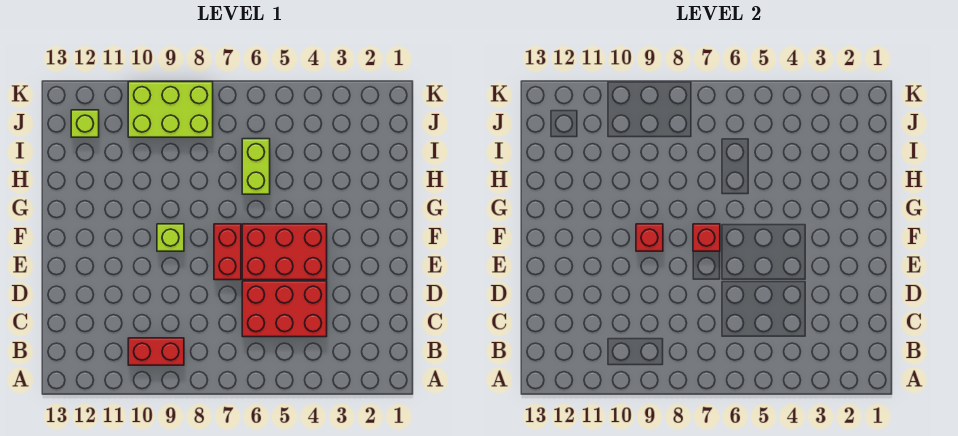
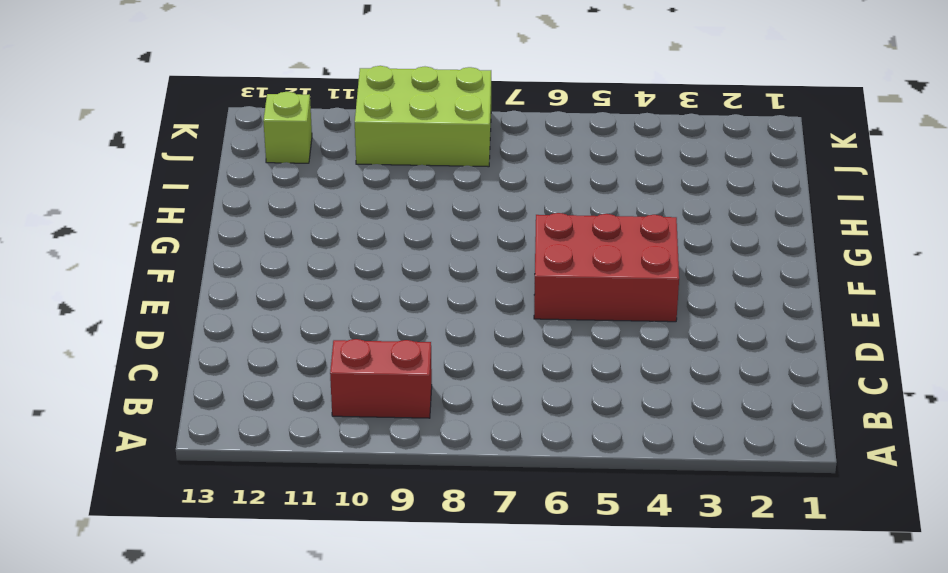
none -> red 2x3 brick [242,281,327,337]
none -> red 1x2 brick [214,224,241,280]

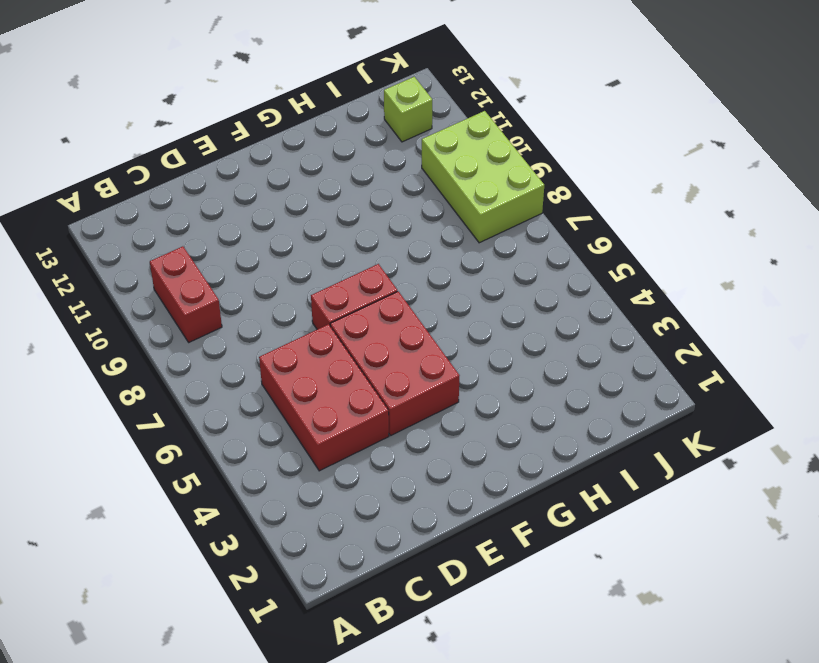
none -> lime 1x1 brick [157,224,184,251]
none -> lime 1x2 brick [242,139,270,194]

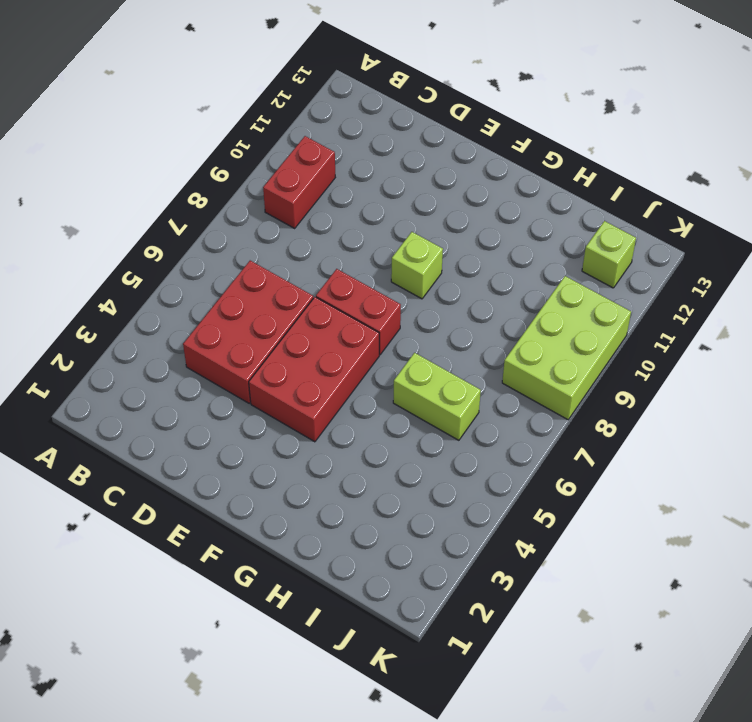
none -> red 1x1 brick [693,224,720,251]
none -> red 1x1 brick [636,224,663,251]

